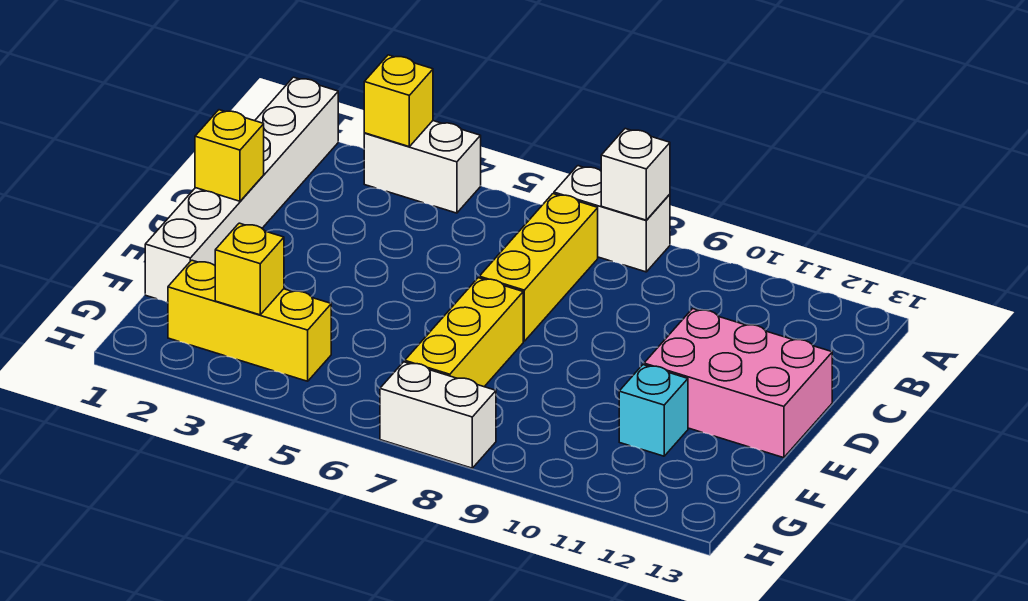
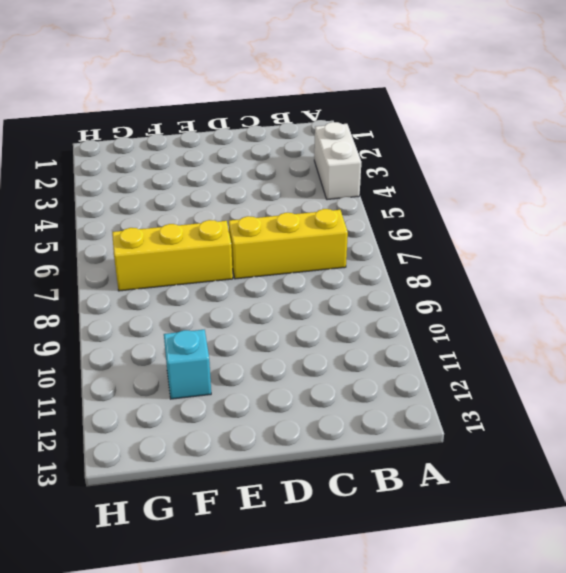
none -> white 1x6 brick [145,77,338,302]
none -> white 1x2 brick [554,166,670,272]
none -> pink 2x3 brick [644,308,832,458]

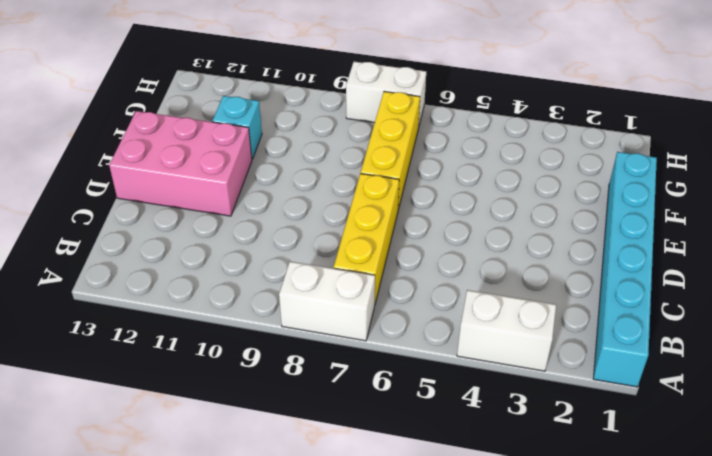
cyan 1x6 brick [593,152,657,387] -> white 1x6 brick [145,77,338,302]
none -> yellow 1x3 brick [168,260,331,381]
none -> yellow 1x1 brick [364,55,433,146]
none -> white 1x1 brick [601,129,670,220]

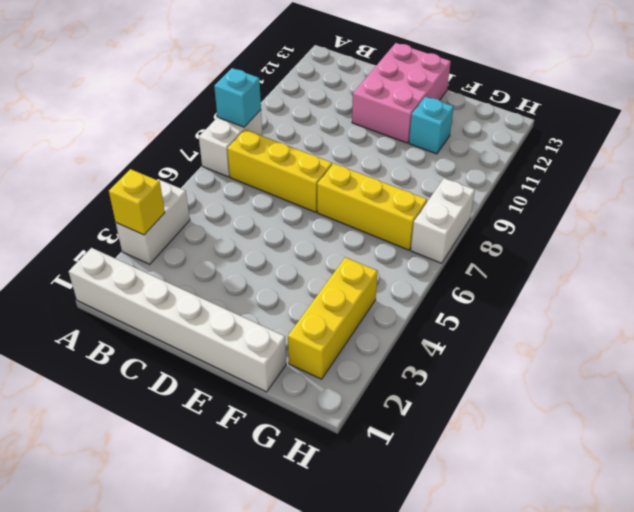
cyan 1x1 brick [214,68,261,127] -> white 1x1 brick [601,129,670,220]
none -> yellow 1x1 brick [195,110,264,201]
none -> yellow 1x1 brick [215,223,284,315]

